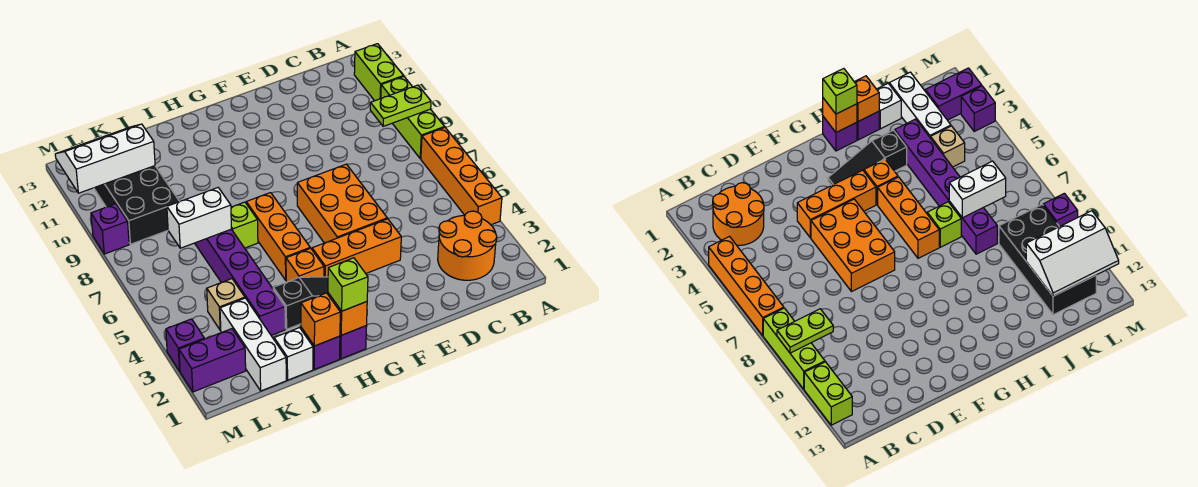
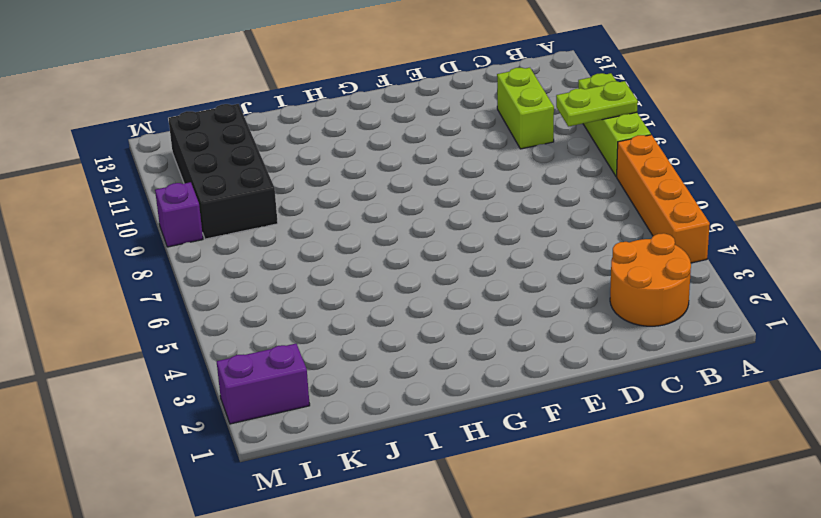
lime 1x2 brick [497,68,554,149] -> lime 1x2 brick moved to [354,44,403,101]
none -> orange 1x3 brick [312,219,401,277]
none -> orange 2x3 brick [297,164,387,243]
none -> black 1x3 slope [273,277,328,329]

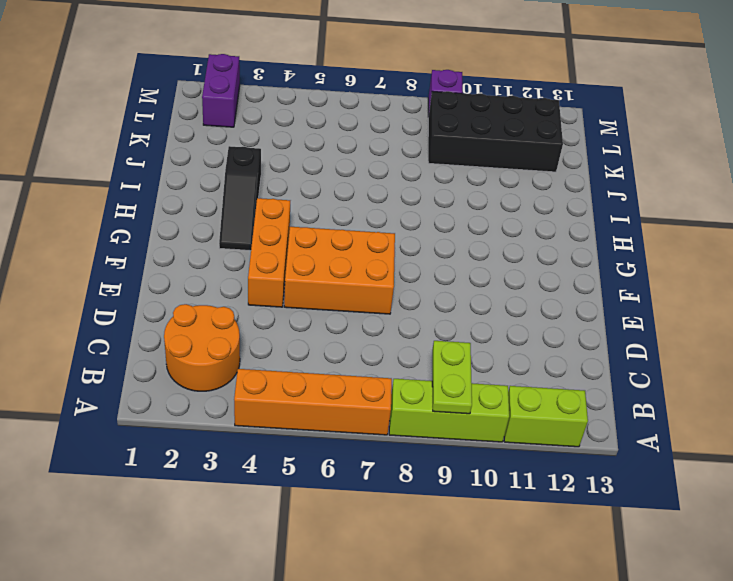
none -> purple 1x1 brick [340,326,367,359]
none -> orange 1x1 brick [286,248,324,282]
none -> orange 1x3 brick [246,193,310,280]

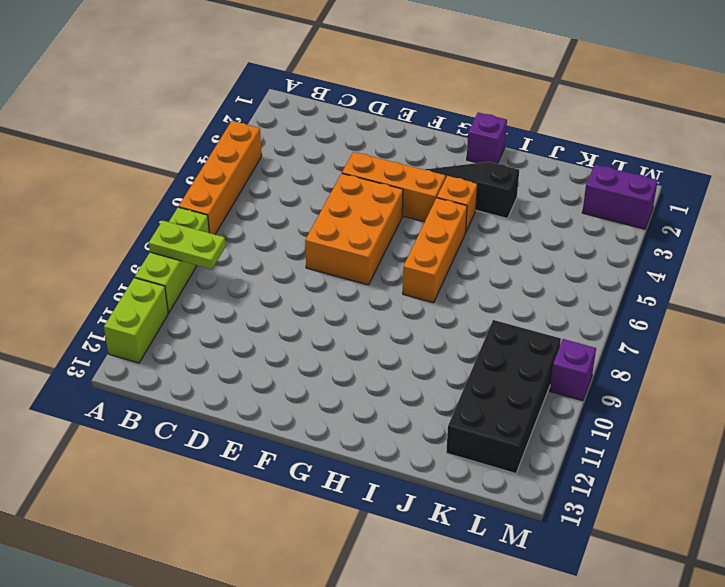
none -> orange 2x2 round brick [438,211,497,280]
none -> purple 1x1 brick [301,328,340,369]
none -> lime 1x1 brick [231,202,258,248]

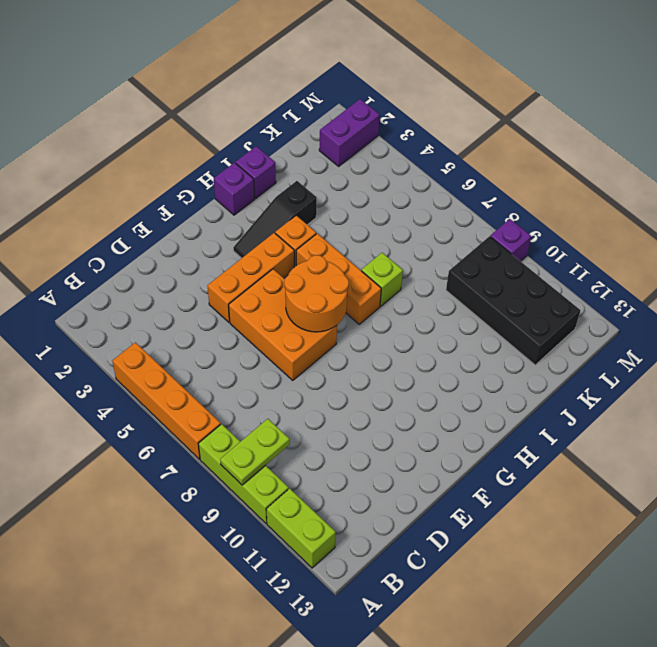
orange 2x2 round brick [285,255,349,332] -> orange 2x2 round brick moved to [438,211,497,280]
none -> white 1x1 brick [274,328,313,380]
none -> purple 1x6 brick [195,229,285,335]
none -> white 1x3 brick [220,298,286,391]

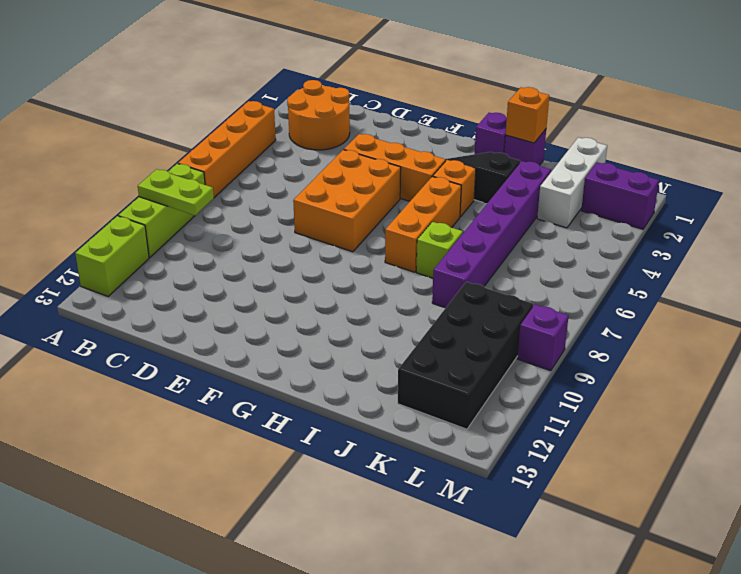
none -> white 1x1 brick [274,328,313,380]
none -> tan 1x1 brick [207,279,245,330]
none -> purple 1x1 brick [166,319,204,371]

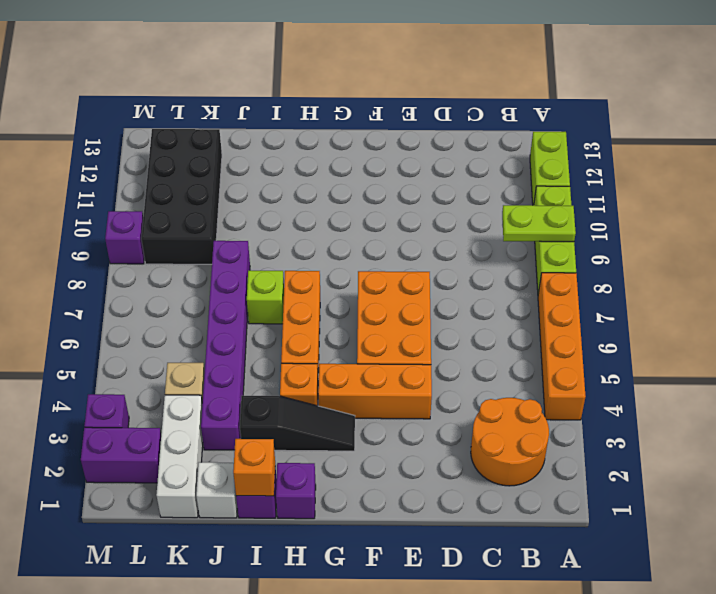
none -> orange 1x1 brick [328,293,367,335]
none -> white 1x2 brick [167,188,231,248]
none -> white 2x3 slope [55,124,155,193]

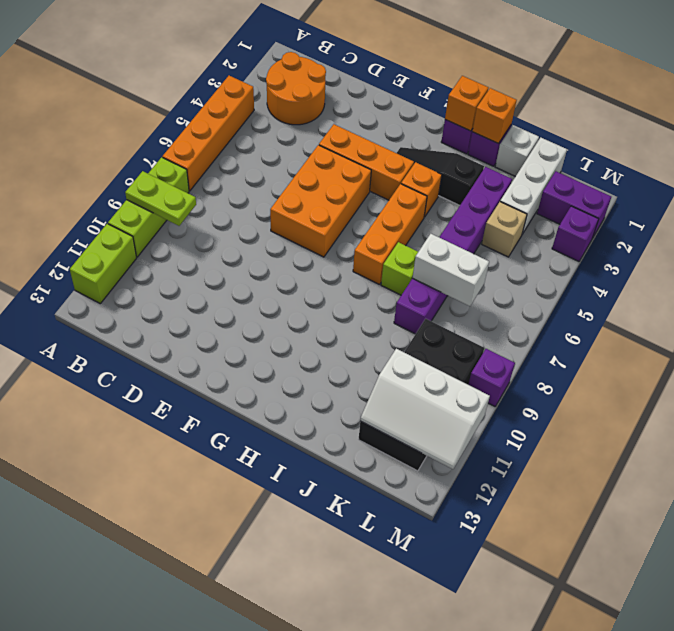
none -> lime 1x1 brick [328,258,368,311]

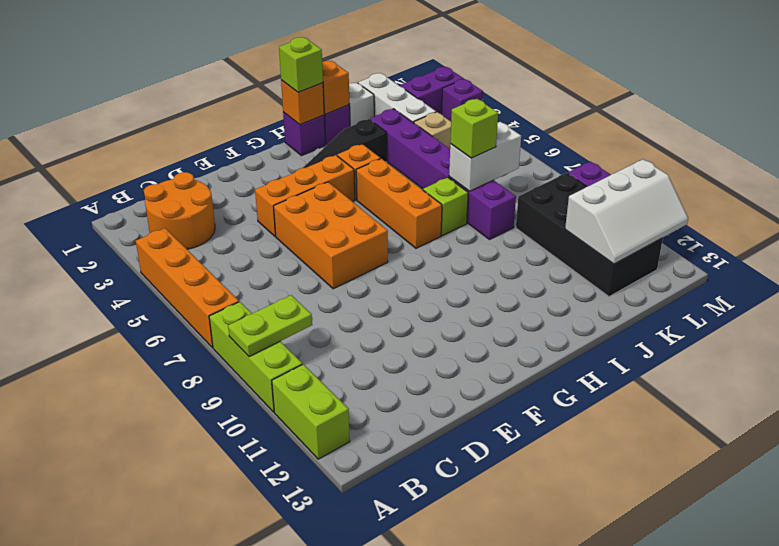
lime 1x1 brick [450,99,498,158] -> none

